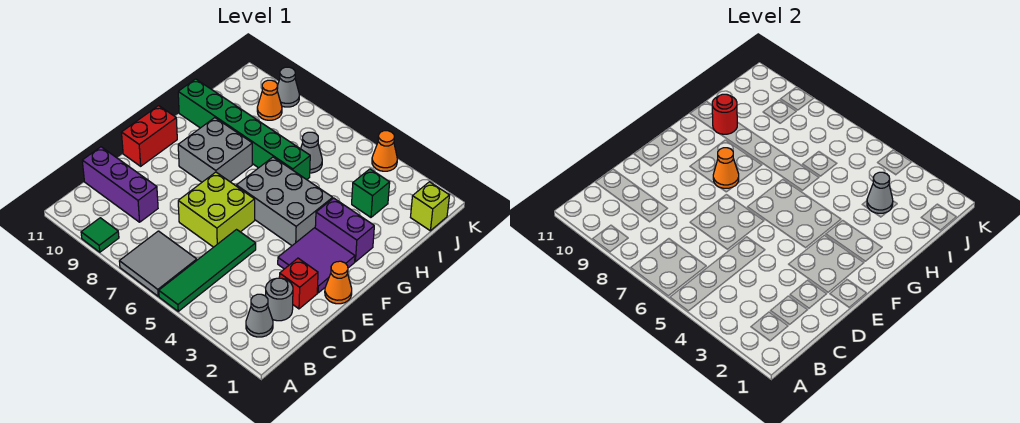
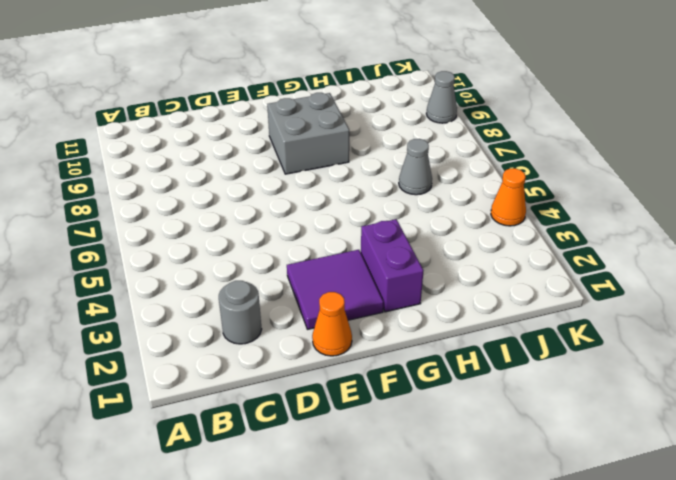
none -> green 1x4 tile [159,230,256,311]
none -> grey 2x2 tile [119,231,197,296]
none -> green 1x1 tile [81,218,119,252]

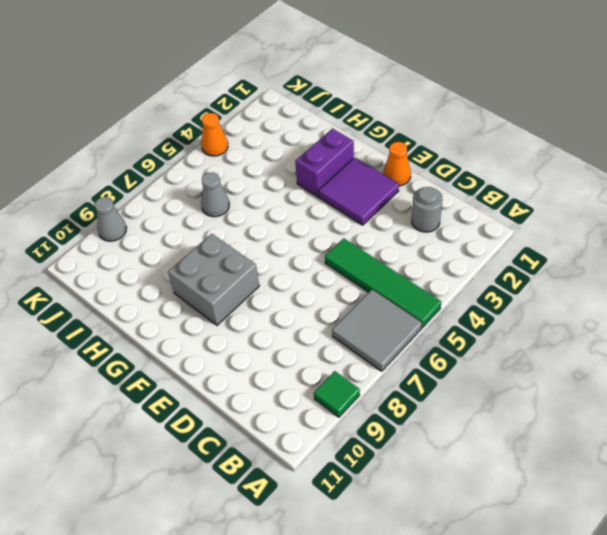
none -> grey 1x1 cone [246,294,273,337]
none -> purple 1x3 brick [82,147,158,222]
none -> red 1x1 brick [279,258,318,309]

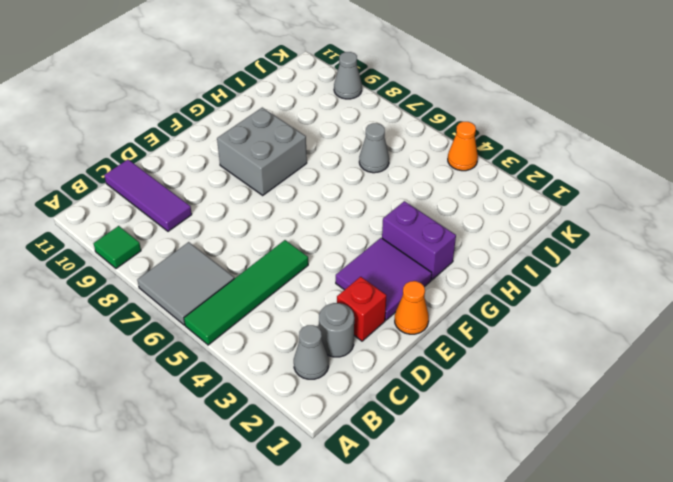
purple 1x3 tile [104,160,192,231] -> purple 1x3 brick [82,147,158,222]
none -> lime 2x2 brick [178,172,255,247]
none -> red 1x2 brick [121,106,177,166]
none -> grey 2x3 brick [236,157,333,245]

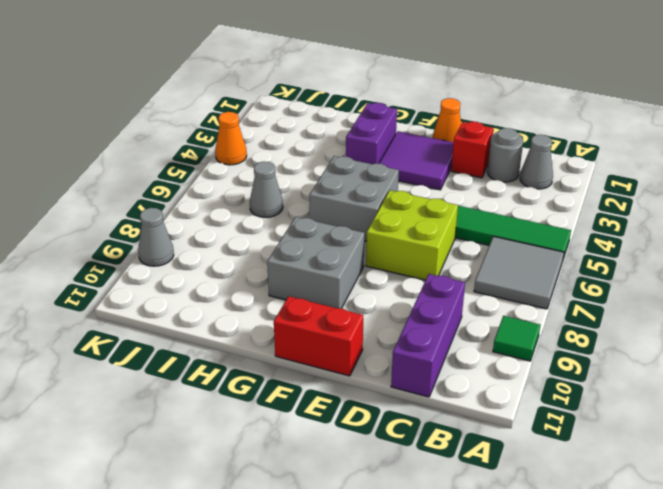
grey 2x2 brick [309,156,399,241] -> grey 2x3 brick [236,157,333,245]
none -> green 1x6 brick [178,79,310,180]
none -> green 1x1 brick [352,169,390,217]
none -> lime 1x1 brick [410,182,450,231]

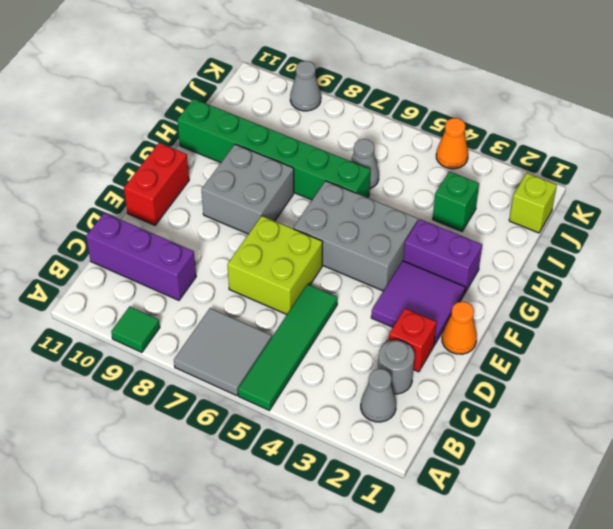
none -> orange 1x1 cone [257,80,282,120]
none -> orange 1x1 cone [713,148,739,188]
none -> red 1x1 round brick [712,94,737,134]

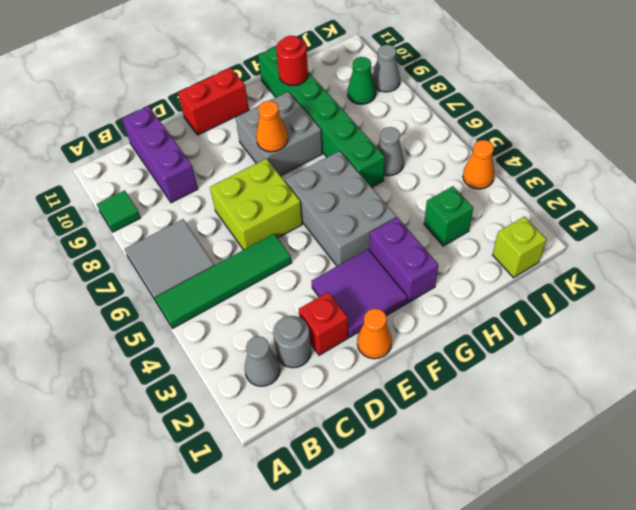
green 1x1 cone [348,57,376,104] -> orange 1x1 cone [257,80,282,120]
none -> grey 1x1 cone [867,172,893,213]

